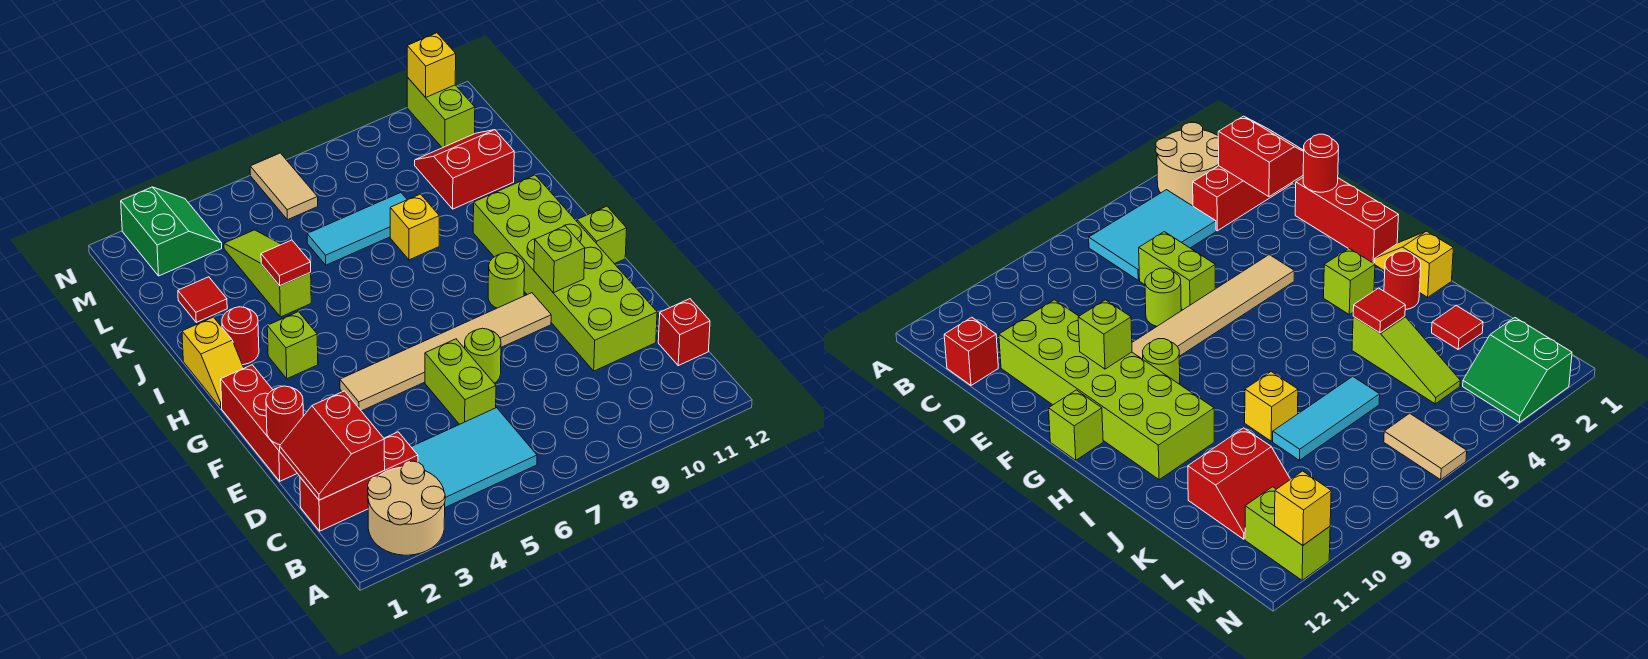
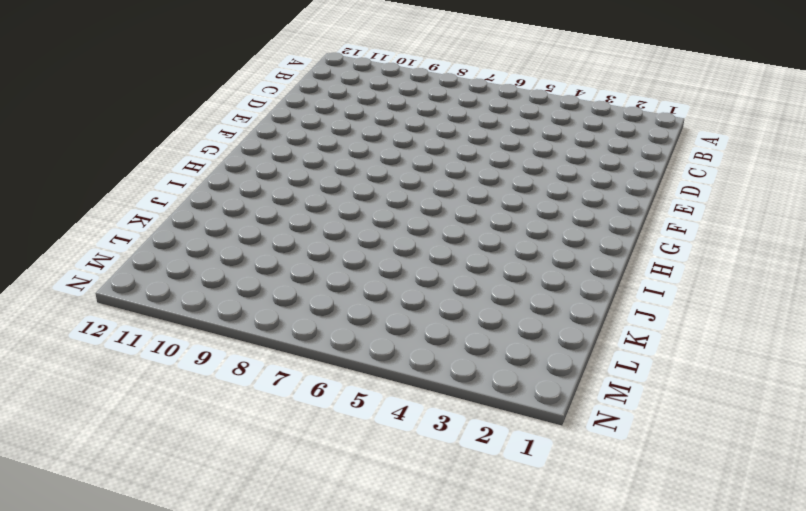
none -> tan 2x2 round brick [368,461,445,555]
none -> cyan 2x3 tile [411,408,537,507]
none -> red 1x3 brick [300,432,418,531]

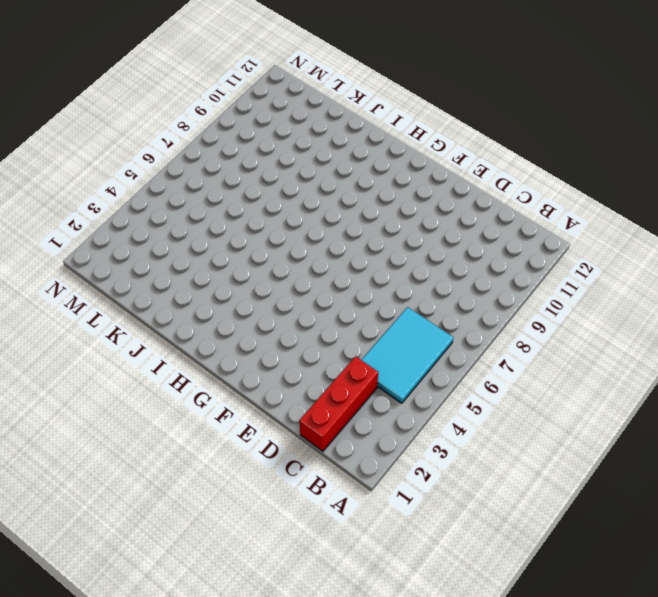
none -> tan 2x2 round brick [368,461,445,555]
none -> red 1x1 brick [658,299,710,366]
none -> lime 1x2 brick [425,339,496,424]

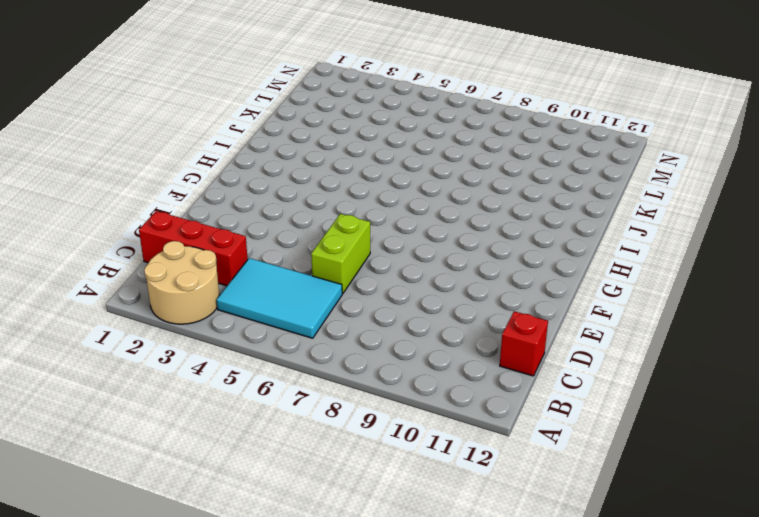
none -> lime 2x6 brick [473,175,657,371]
none -> red 1x3 brick [221,365,297,481]
none -> lime 1x1 round brick [465,328,501,383]

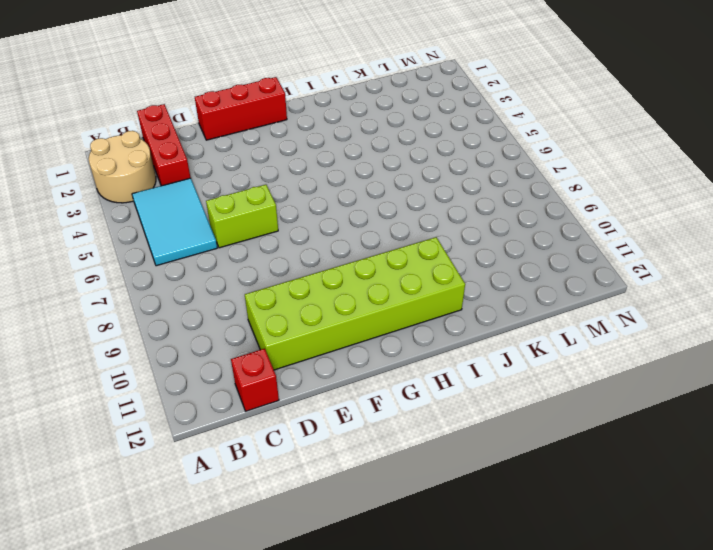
none -> lime 1x1 round brick [465,328,501,383]
none -> tan 1x6 tile [340,293,551,411]
none -> lime 1x1 round brick [488,253,525,308]

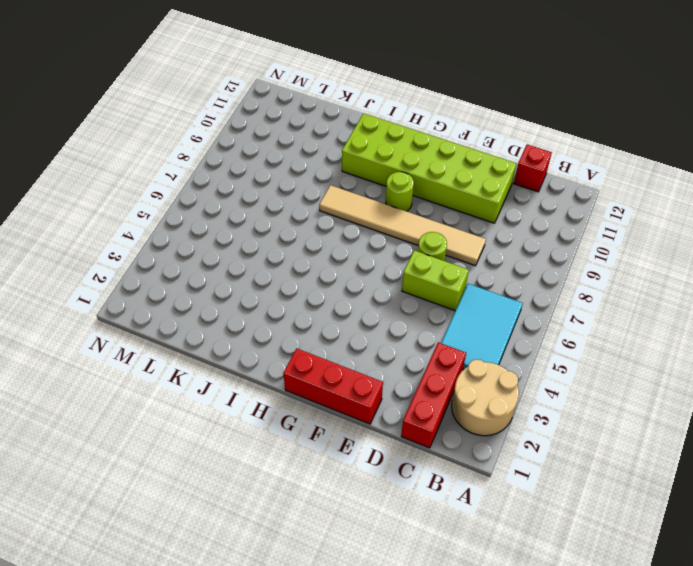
tan 1x6 tile [319,185,486,266] -> tan 1x6 tile turned to [340,293,551,411]
none -> lime 1x1 brick [577,206,627,264]
none -> yellow 1x2 slope [182,317,244,408]
none -> lime 1x1 brick [267,312,318,379]

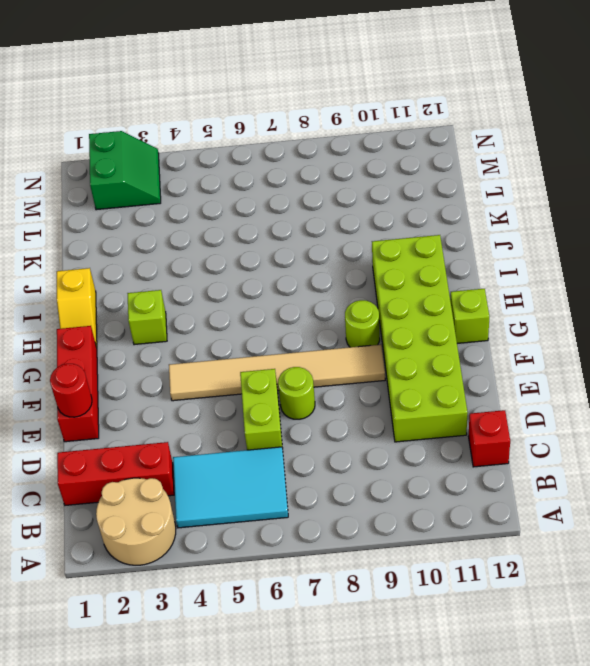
none -> red 1x1 round brick [222,307,259,365]
none -> lime 1x3 slope [224,230,311,317]
none -> yellow 1x1 brick [390,194,439,260]

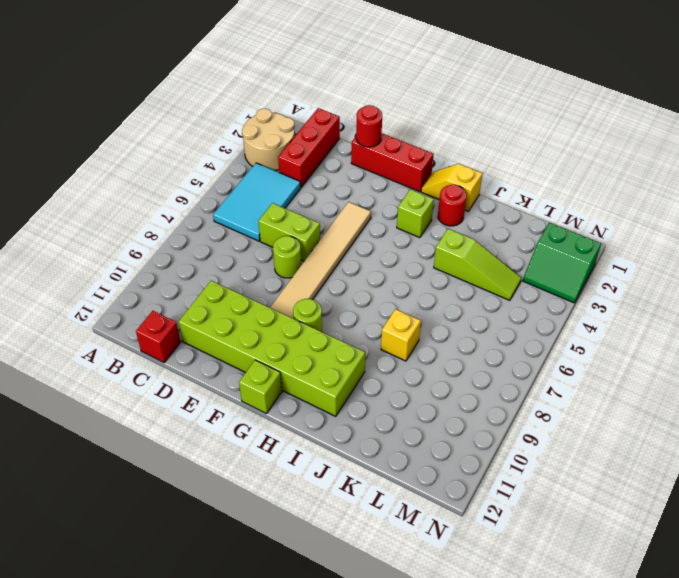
none -> red 1x1 tile [178,277,227,322]
none -> cyan 1x3 tile [307,193,407,265]
none -> red 2x2 slope [415,130,514,209]

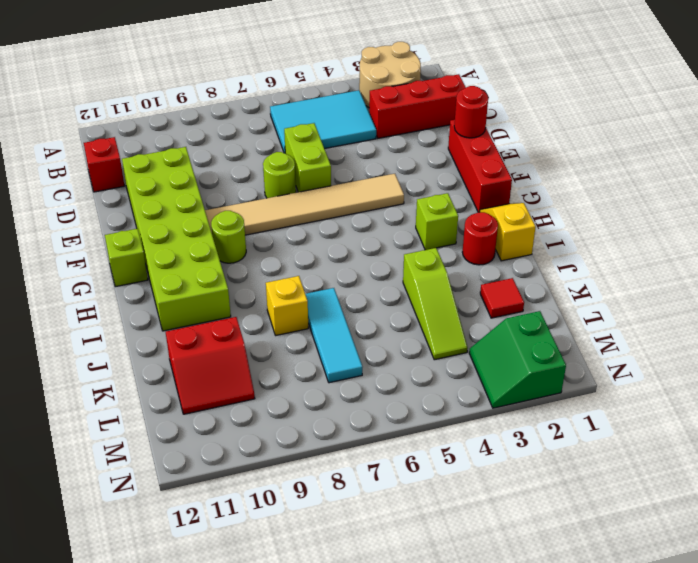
cyan 1x3 tile [305,288,362,383] -> cyan 1x3 tile turned to [307,193,407,265]
none -> tan 1x2 tile [250,153,318,220]
none -> lime 1x2 brick [407,77,475,148]
none -> red 2x2 slope [280,391,385,500]

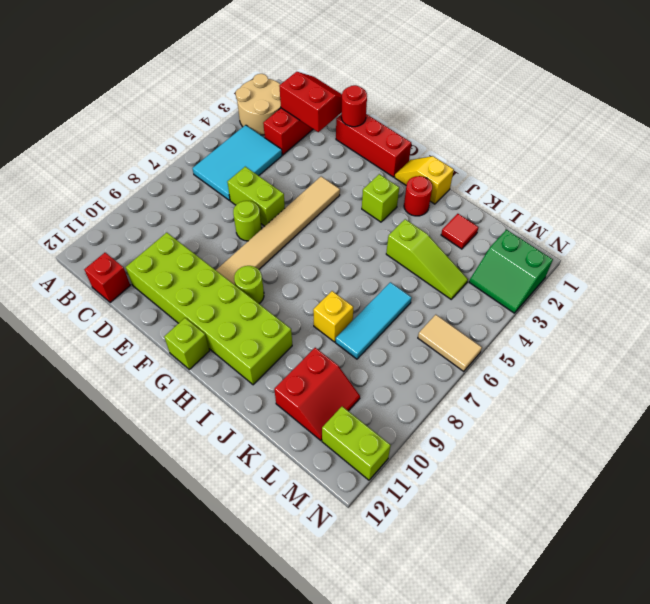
none -> lime 1x1 brick [534,226,585,293]
none -> red 1x1 tile [261,240,311,286]
none -> yellow 1x1 brick [407,33,456,97]

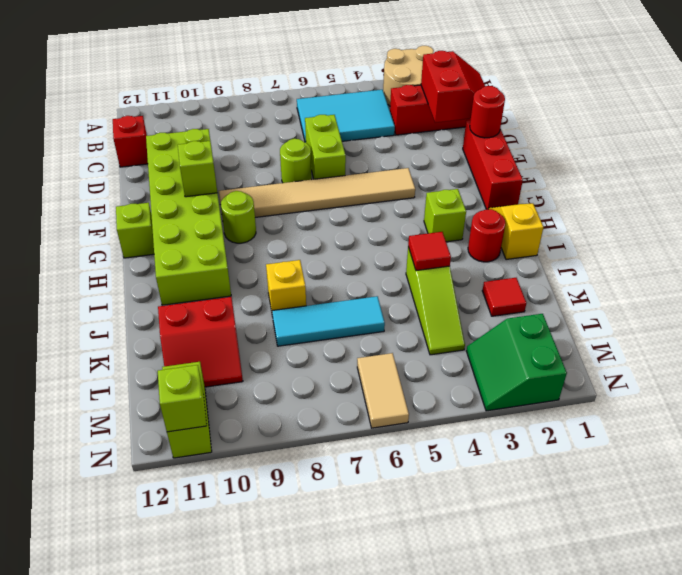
lime 1x1 brick [158,365,207,432] -> yellow 1x1 brick [407,33,456,97]

